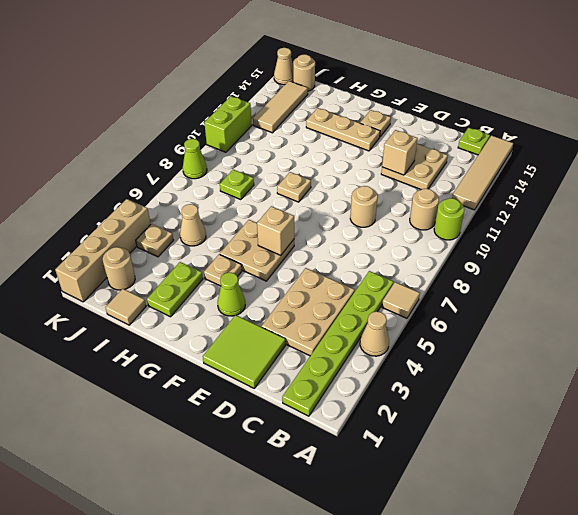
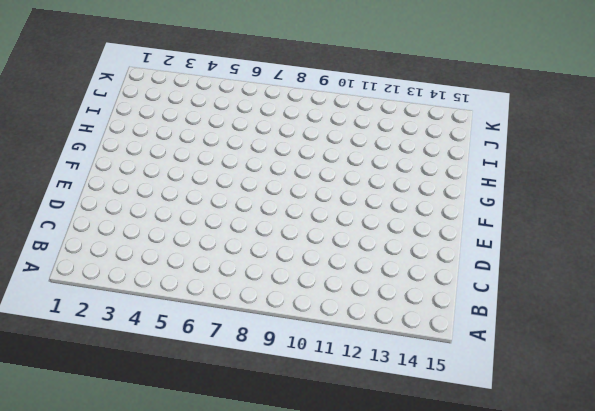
none -> tan 1x1 cone [360,311,389,356]
none -> tan 1x1 tile [382,282,420,318]
none -> lime 1x1 round brick [434,198,464,240]
none -> tan 1x4 tile [452,136,513,210]

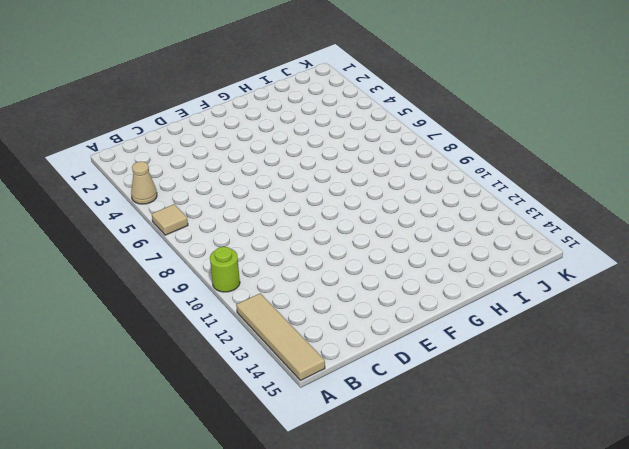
none -> lime 1x6 plate [282,271,394,416]
none -> tan 1x1 round brick [410,189,439,230]
none -> lime 1x1 plate [458,128,490,155]
none -> tan 2x3 plate [262,268,355,356]

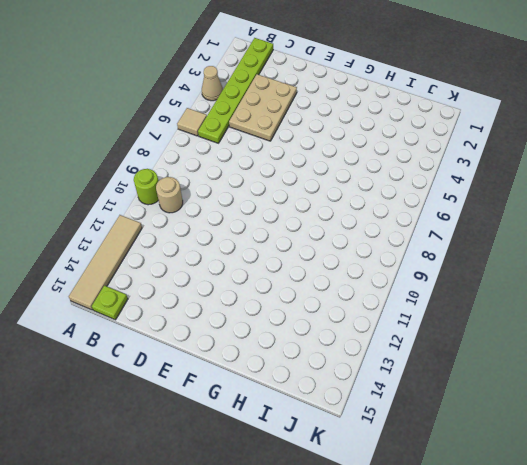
none -> tan 2x2 plate [381,144,448,190]
none -> lime 2x2 tile [203,315,286,388]
none -> tan 1x1 round brick [350,186,378,227]
none -> lime 1x1 cone [218,272,245,316]

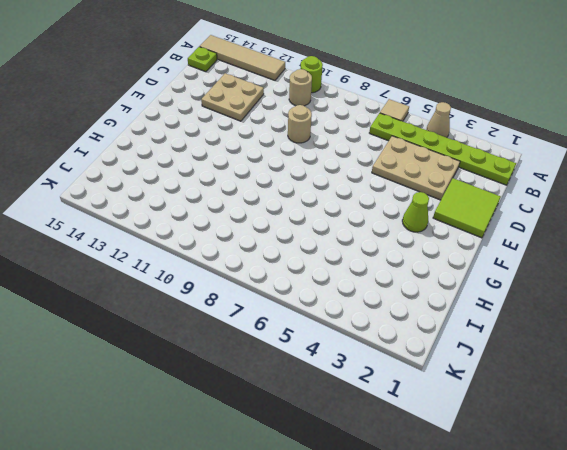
none -> tan 2x2 plate [220,220,294,281]
none -> tan 1x3 plate [306,108,380,151]
none -> tan 1x1 plate [360,110,391,137]
none -> tan 1x1 plate [204,254,242,286]

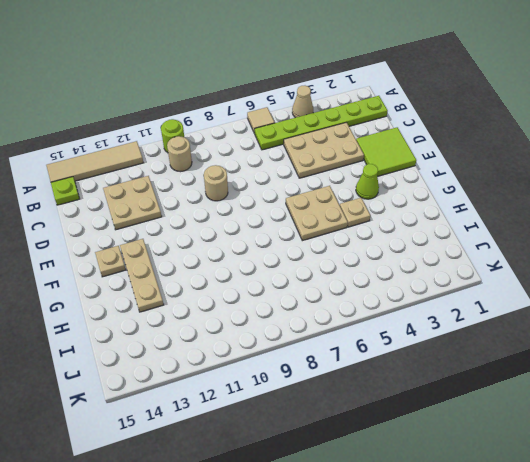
none -> tan 1x1 plate [277,172,311,202]
none -> lime 1x2 plate [147,262,203,317]
none -> tan 1x1 tile [105,289,146,325]
none -> tan 1x1 cone [180,204,206,246]

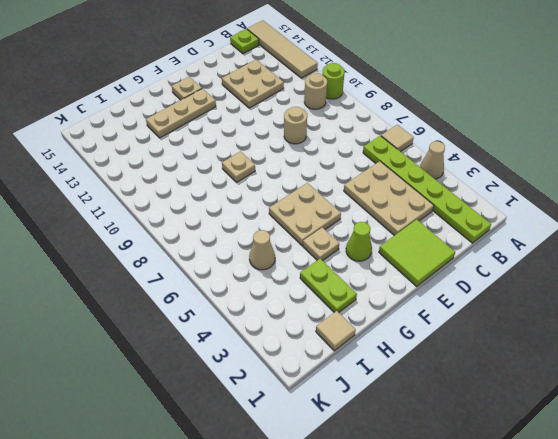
none -> lime 1x1 plate [220,170,254,200]
none -> tan 1x1 round brick [103,247,135,290]
none -> tan 1x1 plate [136,224,173,257]
none -> tan 1x3 tile [253,81,308,133]

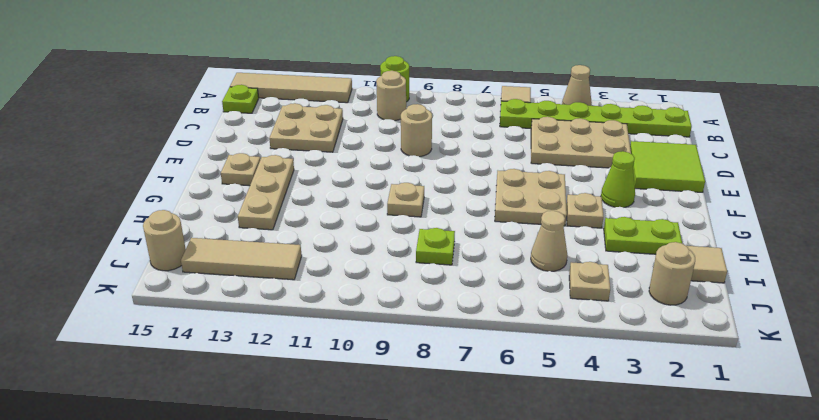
none -> tan 1x4 brick [55,199,151,302]
none -> lime 1x1 cone [183,139,207,179]
none -> lime 1x2 brick [204,96,252,152]
none -> tan 1x1 cone [274,48,293,85]

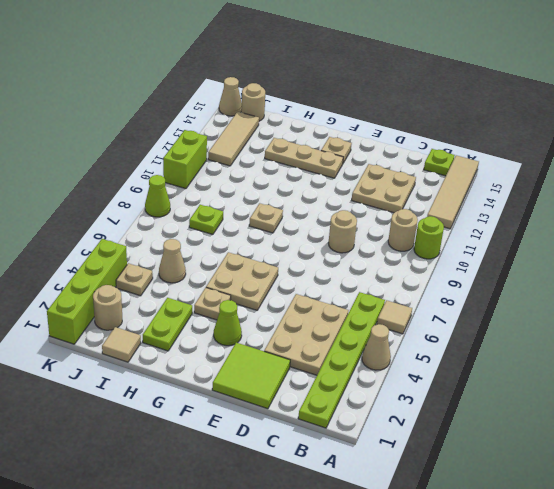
lime 1x4 brick [47,239,127,344] -> tan 1x4 brick [55,199,151,302]
none -> tan 1x1 brick [382,130,418,175]
none -> tan 1x1 brick [257,206,294,255]

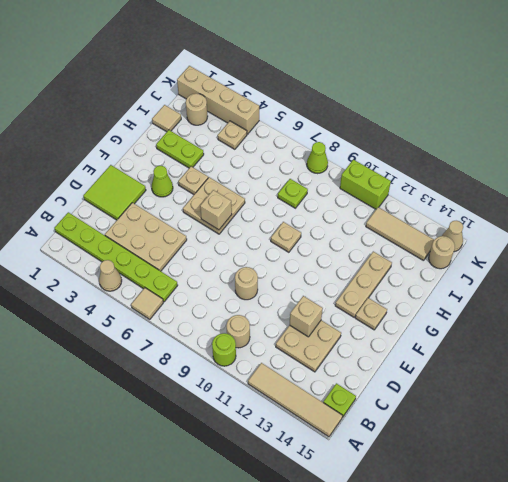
none -> tan 1x1 cone [180,204,206,246]

